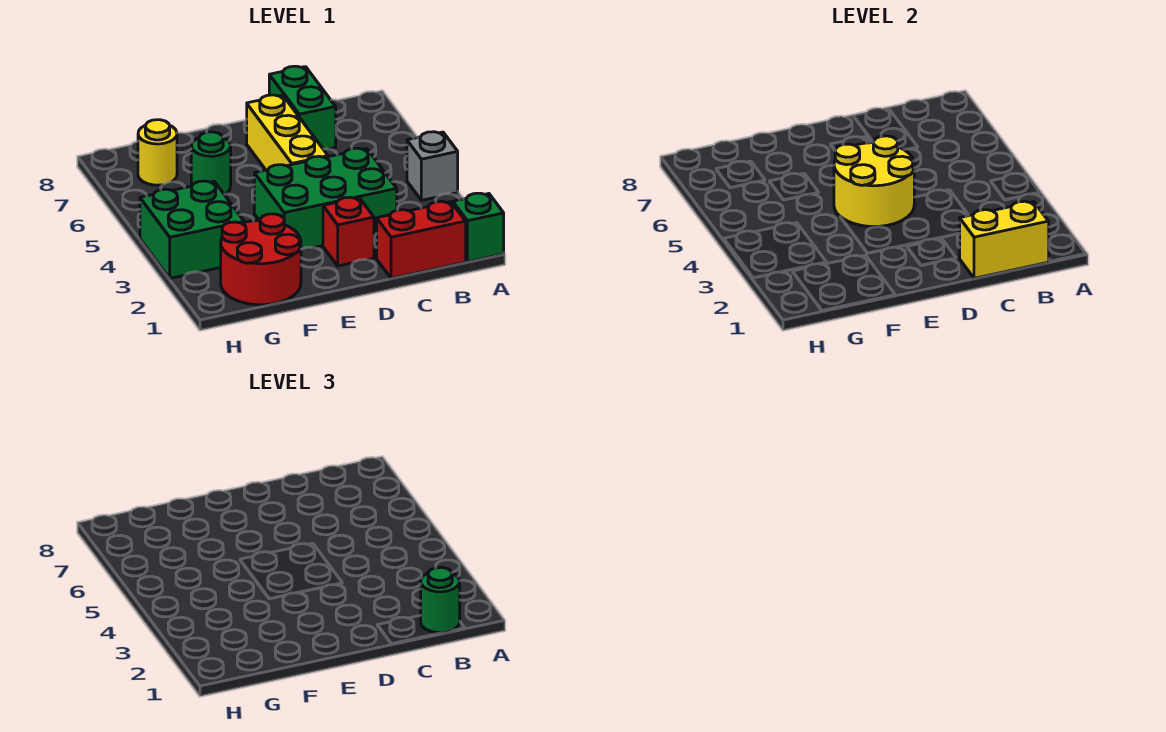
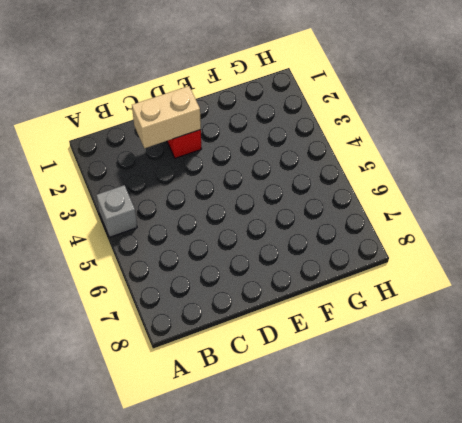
tan 1x2 brick [132,86,201,148] -> none
none -> green 1x1 brick [453,193,504,262]
none -> red 1x2 brick [377,201,466,278]
none -> green 2x3 brick [254,148,397,249]

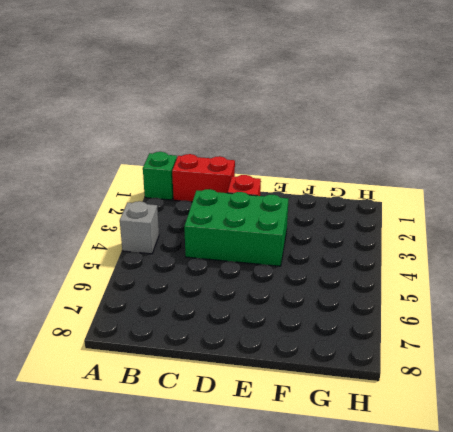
none -> green 1x2 brick [269,66,336,149]
none -> yellow 1x3 brick [247,95,328,170]
none -> red 2x2 round brick [221,214,301,305]

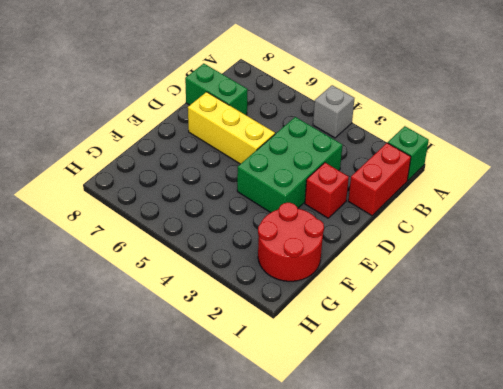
none -> green 1x1 round brick [191,132,231,194]
none -> green 2x2 brick [140,181,244,278]
none -> yellow 1x1 round brick [138,120,177,185]

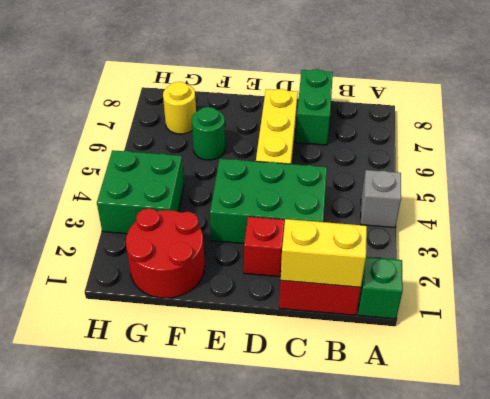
none -> yellow 2x2 round brick [834,136,914,227]
none -> green 1x1 round brick [421,567,460,633]

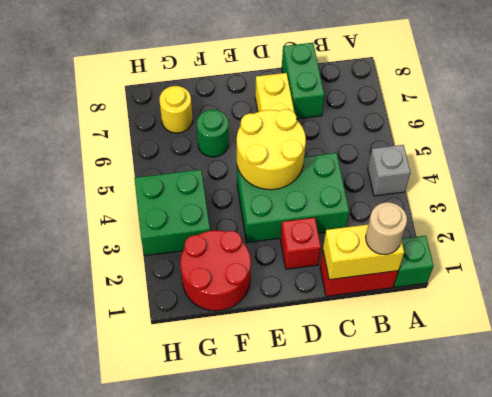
tan 1x1 round brick [366,202,407,254] -> green 1x1 round brick [421,567,460,633]

